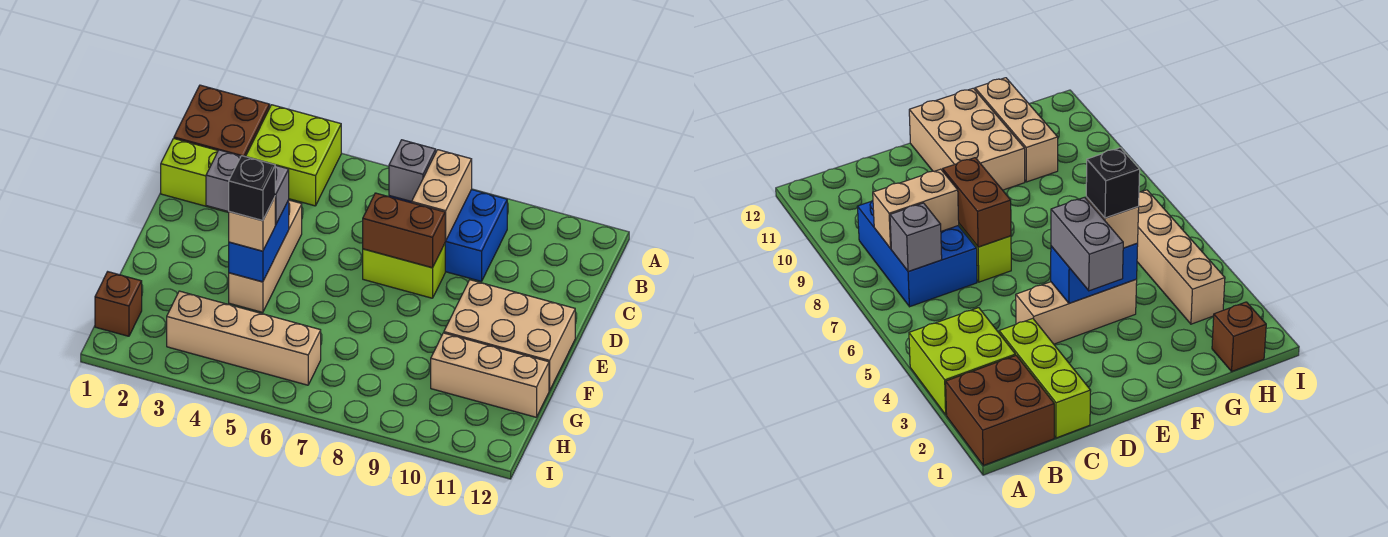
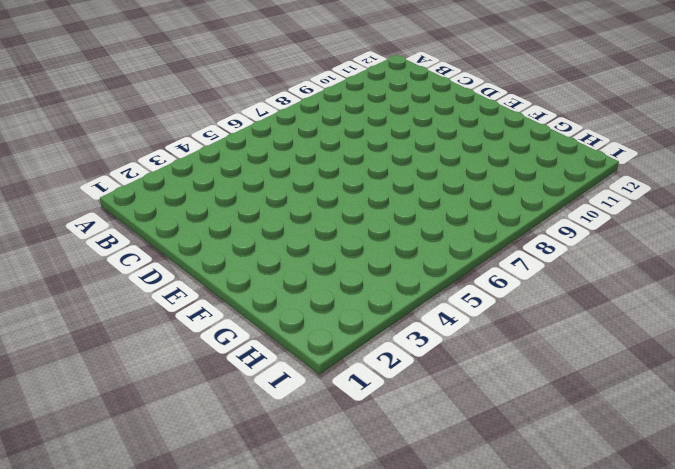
none -> brown 2x2 brick [174,85,270,157]
none -> lime 2x2 brick [246,105,341,206]
none -> blue 2x3 brick [389,190,507,281]

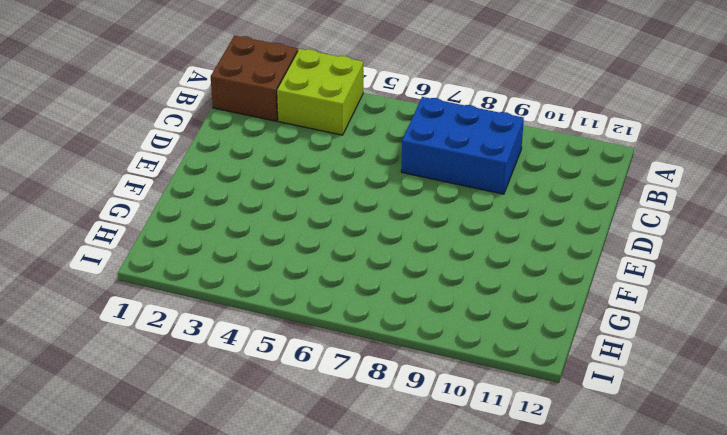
none -> lime 1x3 brick [161,138,229,213]
none -> tan 1x3 brick [229,200,302,312]
none -> lime 1x2 brick [363,244,445,298]

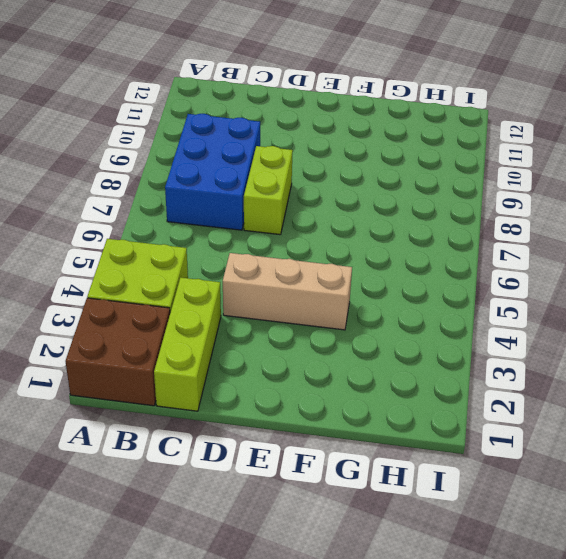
none -> tan 2x3 brick [444,280,575,391]
none -> tan 1x3 brick [431,333,549,417]
none -> brown 1x1 brick [95,272,142,336]

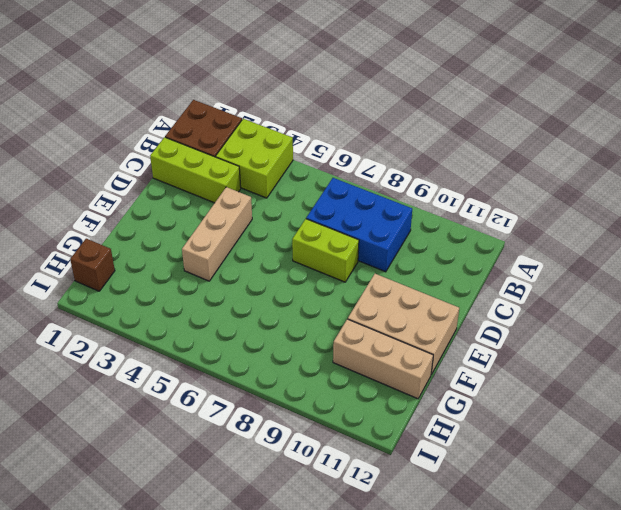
none -> tan 1x4 brick [167,291,321,385]
none -> grey 1x1 brick [389,140,436,202]
none -> tan 1x2 brick [412,150,472,241]

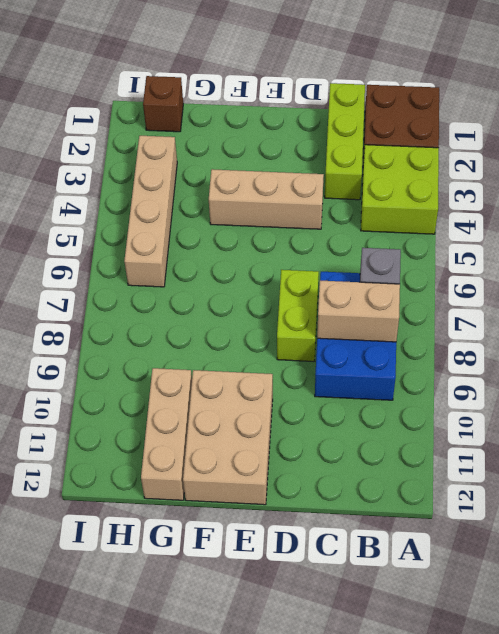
none -> brown 1x2 brick [363,193,445,268]
none -> blue 1x2 brick [229,200,289,282]
none -> grey 1x2 brick [206,150,289,224]

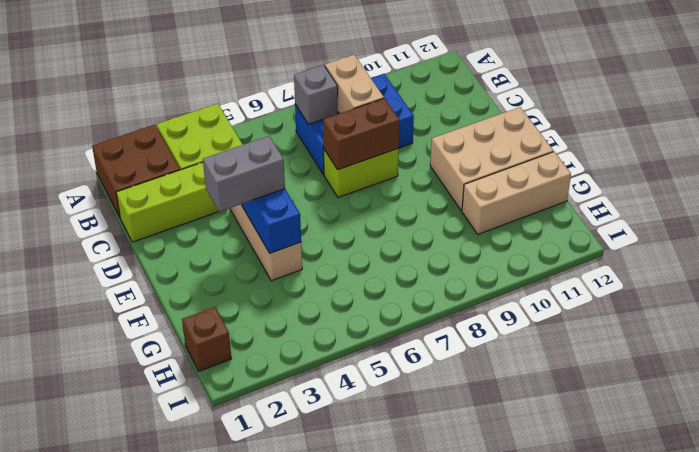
none -> tan 1x4 brick [167,291,321,385]
none -> tan 1x1 brick [229,197,275,251]
none -> black 1x1 brick [229,156,275,221]

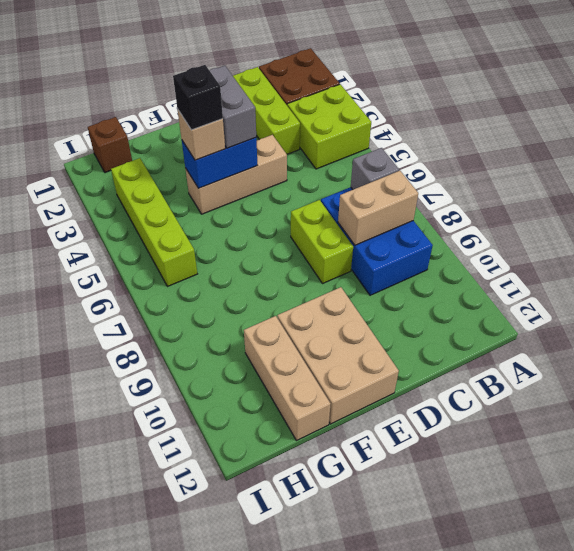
lime 1x4 brick [111,158,197,286] -> tan 1x4 brick [167,291,321,385]
none -> brown 1x2 brick [363,193,445,268]

